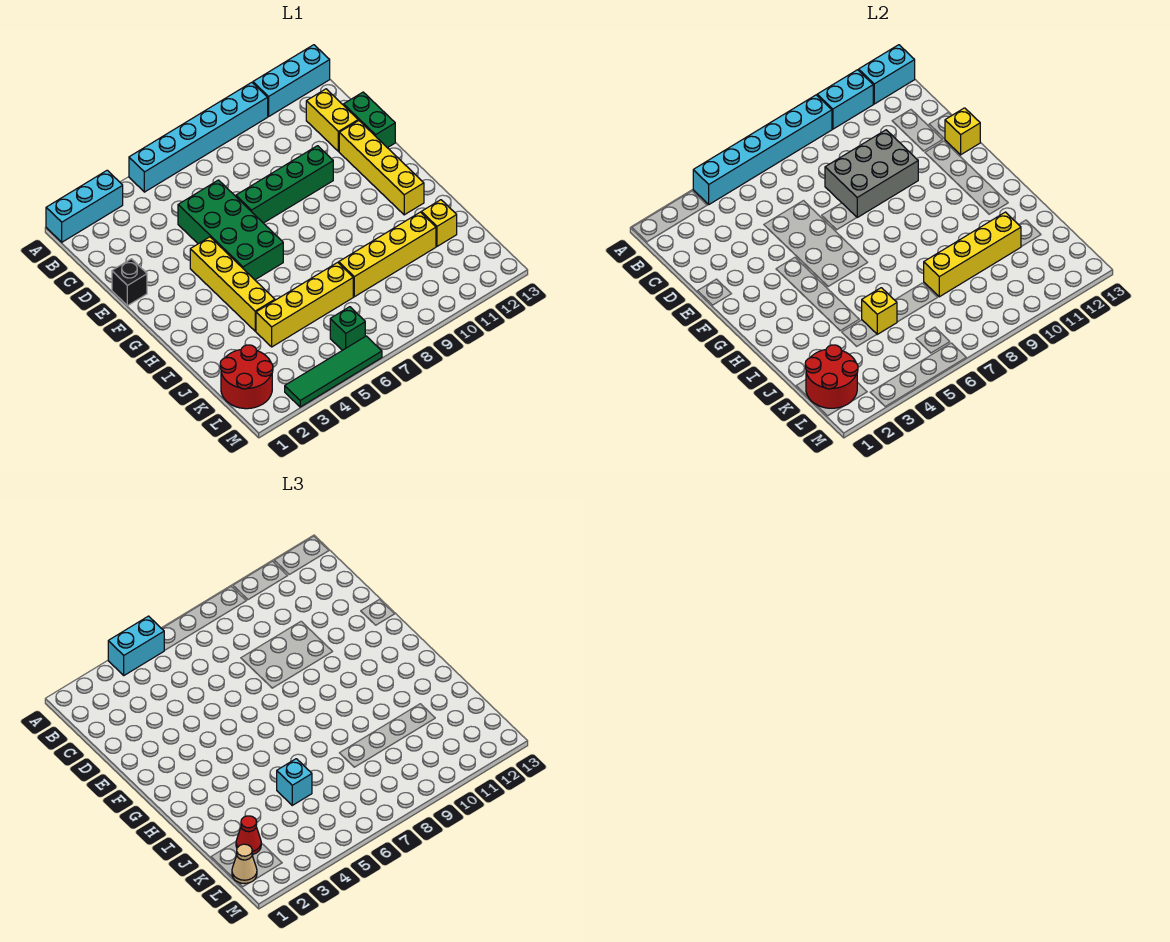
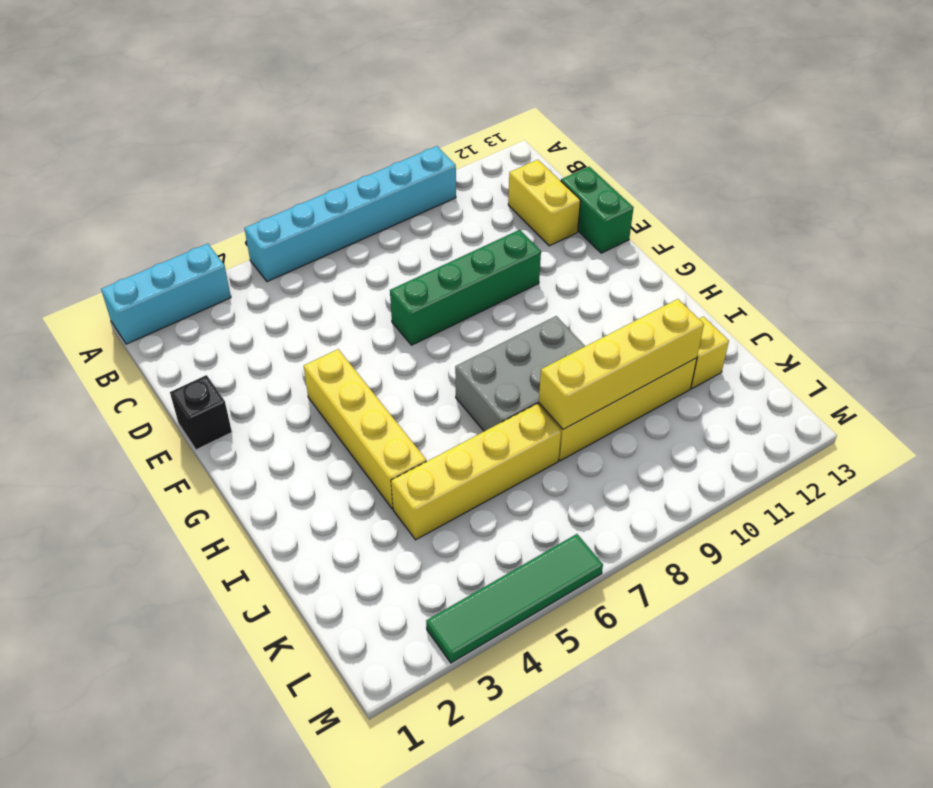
grey 2x3 brick [455,316,585,431] -> grey 2x3 brick moved to [825,130,918,217]
none -> cyan 1x3 brick [253,45,330,116]
none -> green 2x4 brick [178,180,283,280]
none -> yellow 1x4 brick [339,121,424,215]

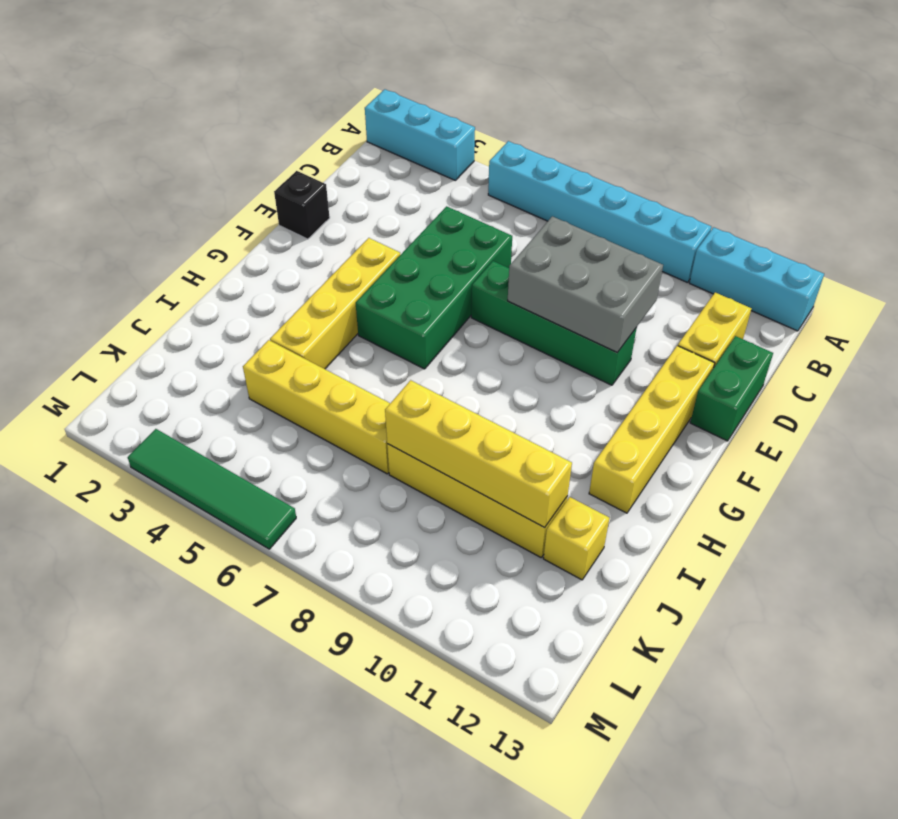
none -> red 2x2 round brick [220,345,273,409]
none -> green 1x1 brick [330,307,365,350]
none -> cyan 1x6 brick [693,95,832,204]

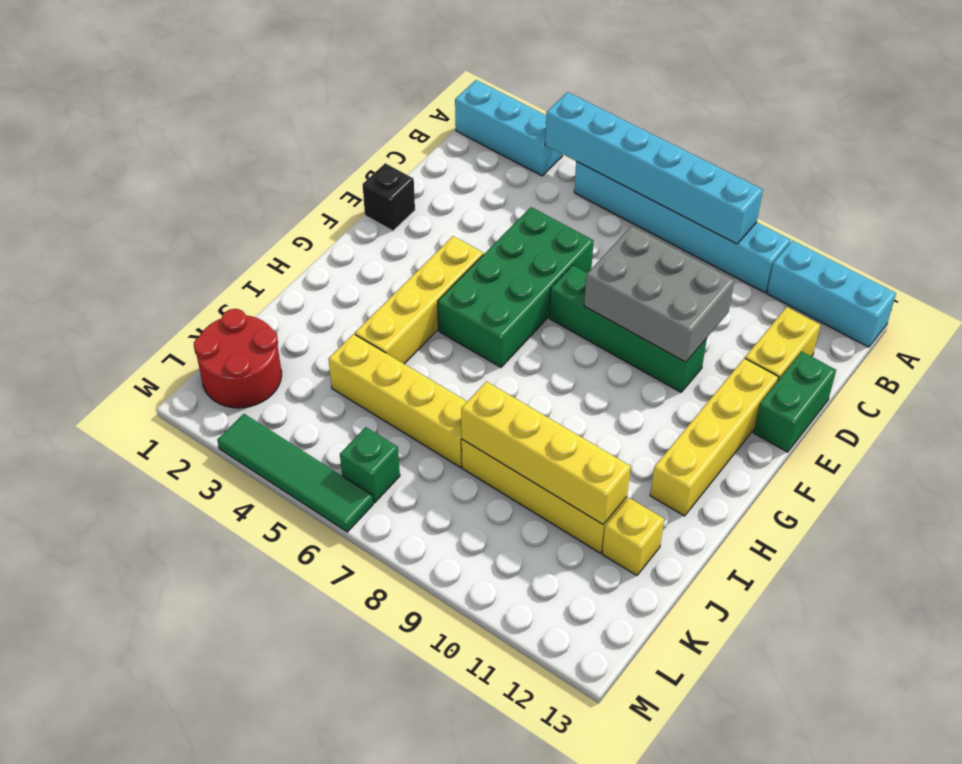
none -> cyan 1x2 brick [817,70,873,129]
none -> cyan 1x2 brick [859,45,915,104]
none -> yellow 1x1 brick [945,108,980,155]

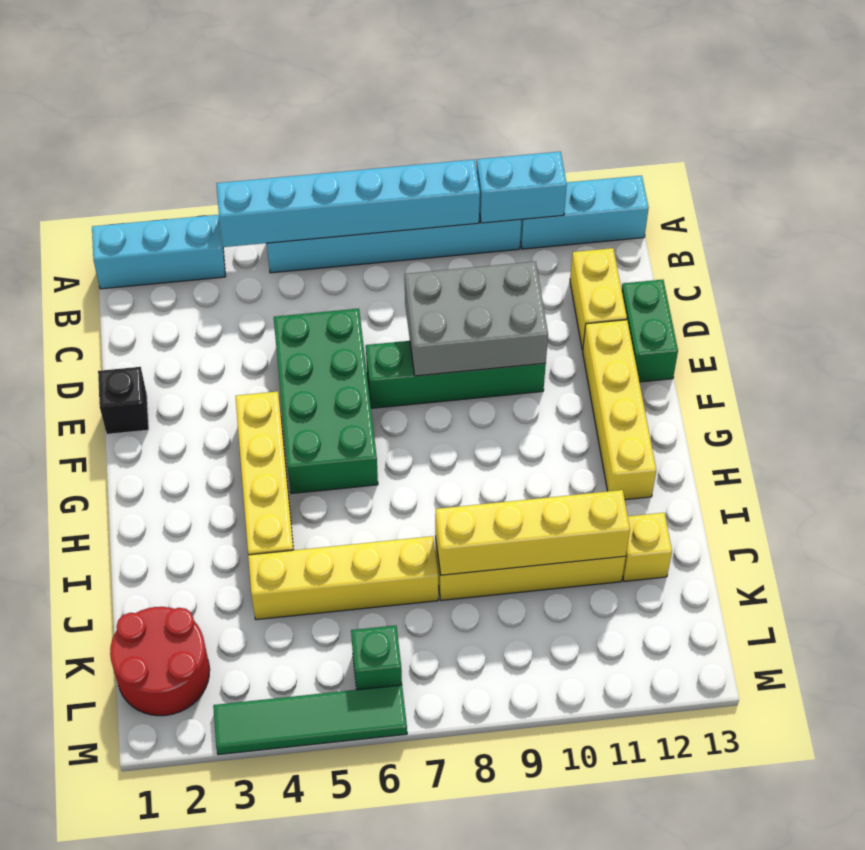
none -> cyan 1x2 brick [859,45,915,104]
none -> yellow 1x1 brick [945,108,980,155]
none -> yellow 1x1 brick [862,288,897,334]

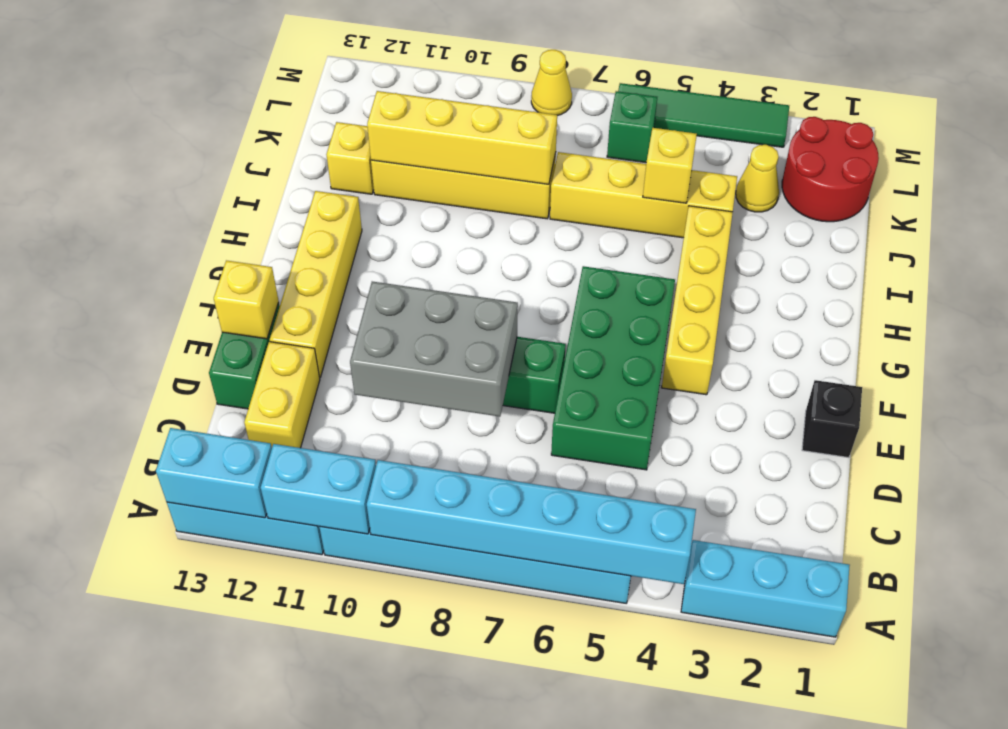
yellow 1x1 cone [736,145,779,212] -> none
yellow 1x1 cone [531,50,572,116] -> none
none -> red 2x2 round brick [805,345,858,408]
none -> cyan 1x2 brick [108,616,164,675]
none -> cyan 1x1 brick [277,759,312,805]

